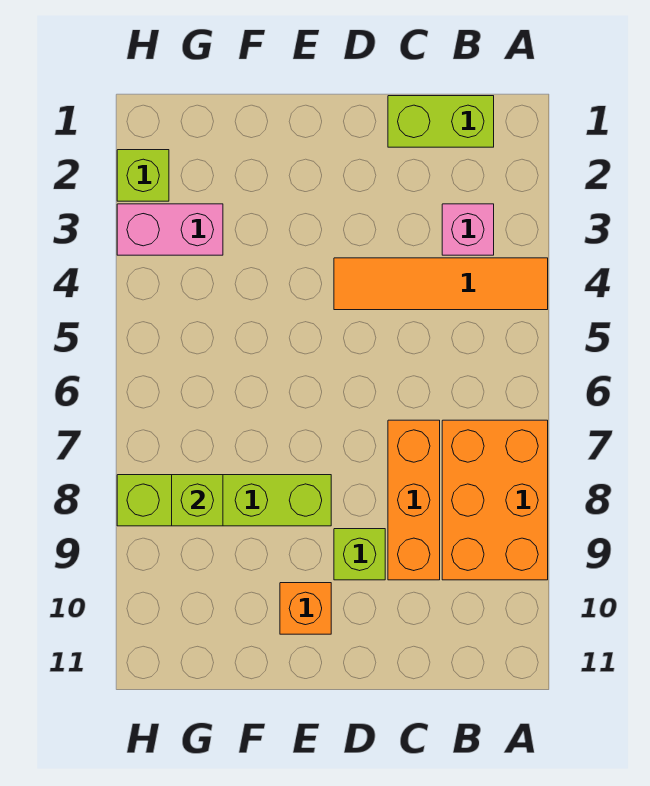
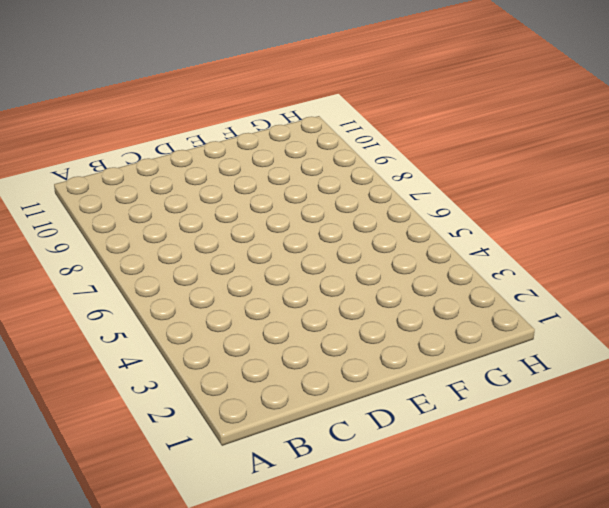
none -> orange 1x4 tile [334,258,548,310]
none -> orange 2x3 brick [442,420,548,580]

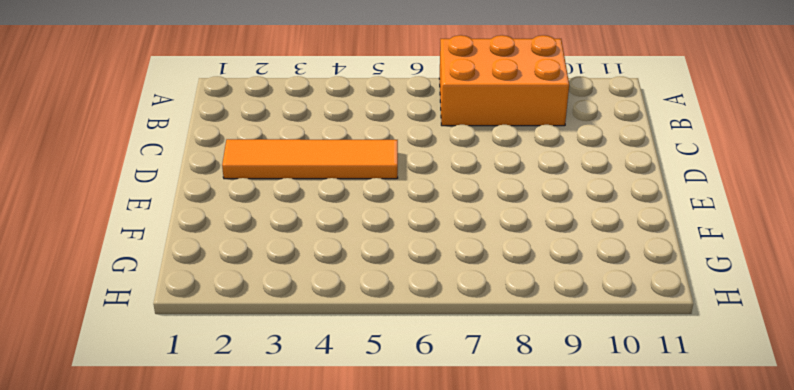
orange 1x4 tile [222,139,398,179] -> orange 1x4 tile turned to [334,258,548,310]
none -> lime 1x2 brick [388,96,494,147]
none -> pink 1x1 brick [442,204,494,255]

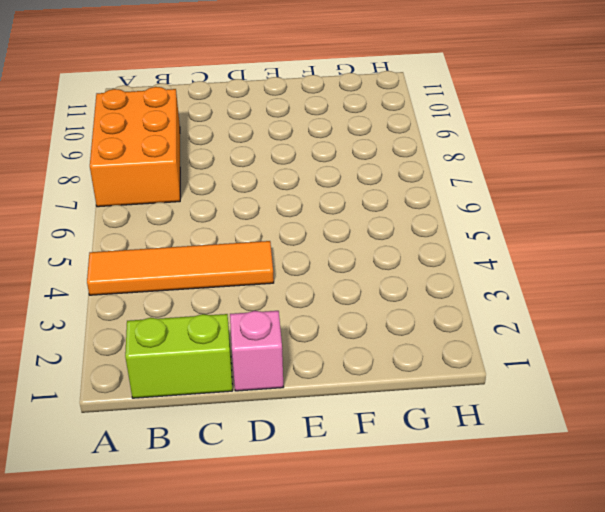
pink 1x1 brick [230,311,283,391] -> pink 1x1 brick moved to [442,204,494,255]
none -> orange 1x3 brick [388,420,440,580]
none -> lime 1x1 brick [334,529,385,580]

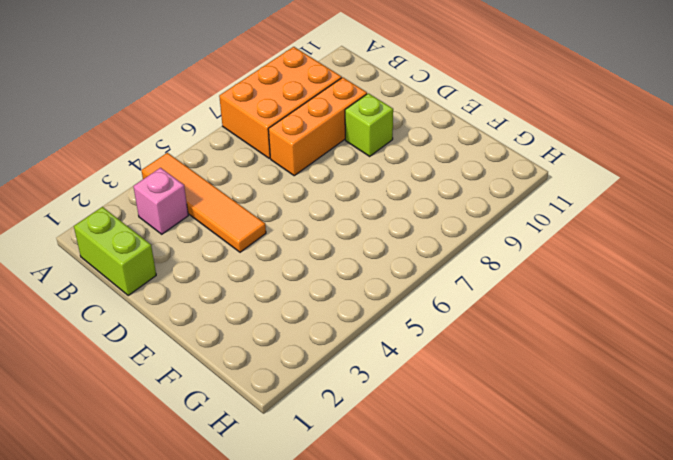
none -> lime 1x4 brick [117,475,331,526]
none -> orange 1x1 brick [280,583,331,634]

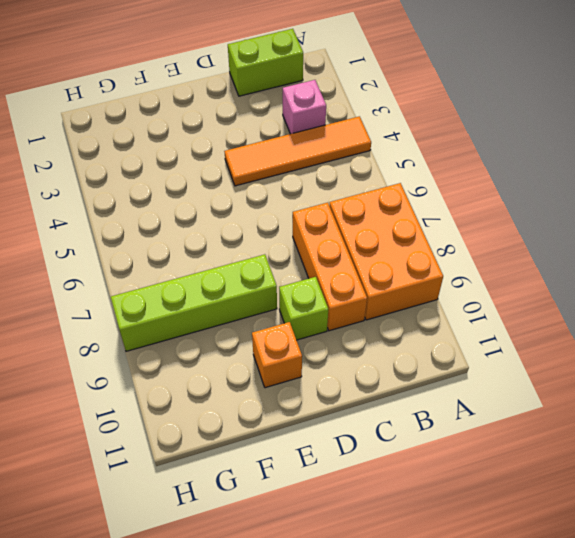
none -> pink 1x2 brick [117,204,223,255]
none -> lime 1x1 brick [117,150,169,201]

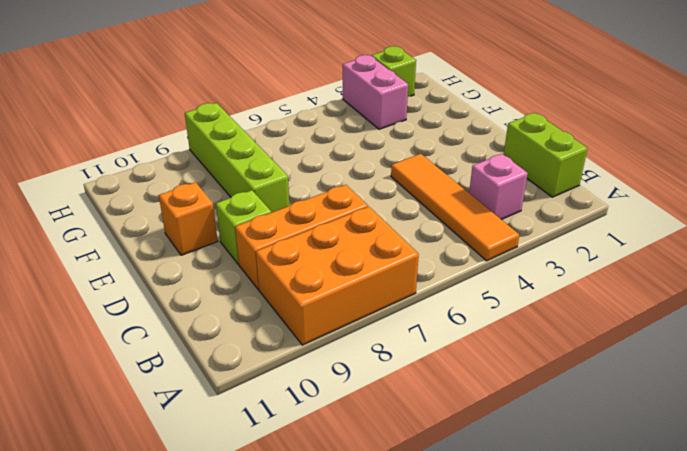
none -> lime 1x1 brick [172,475,223,526]

